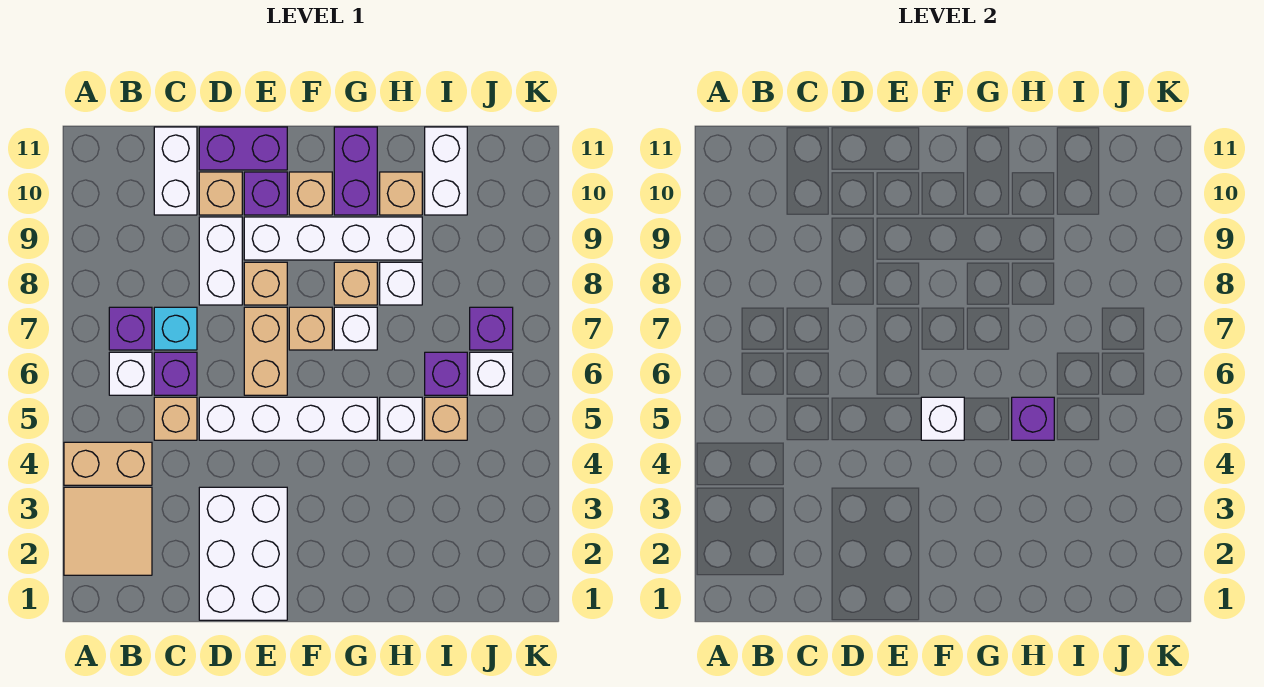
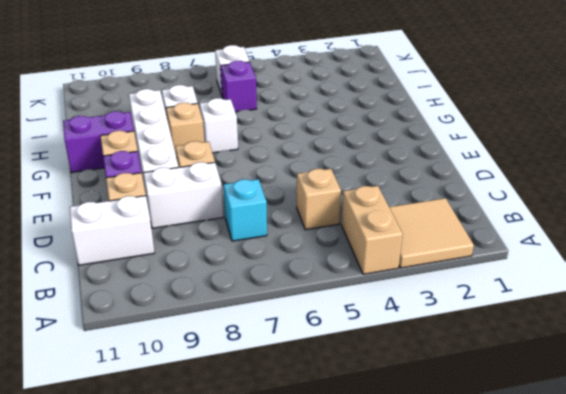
none -> white 1x1 brick [109,352,152,395]
none -> purple 1x1 brick [109,307,152,350]
none -> purple 1x1 brick [154,352,197,395]
none -> white 2x3 brick [199,487,287,620]

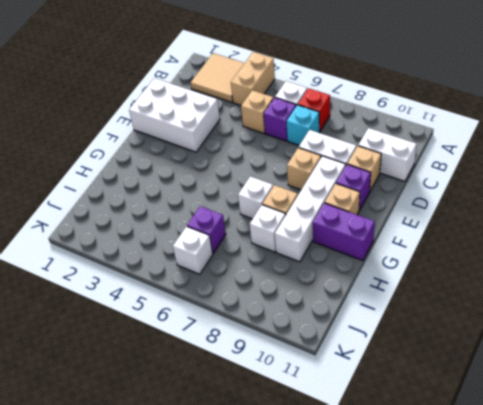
red 1x1 brick [298,88,330,131] -> purple 1x1 brick [109,307,152,350]
none -> white 1x4 brick [199,397,377,440]
none -> purple 1x2 brick [199,127,287,170]
none -> tan 1x2 brick [244,307,287,395]
none -> tan 1x1 brick [289,307,332,350]

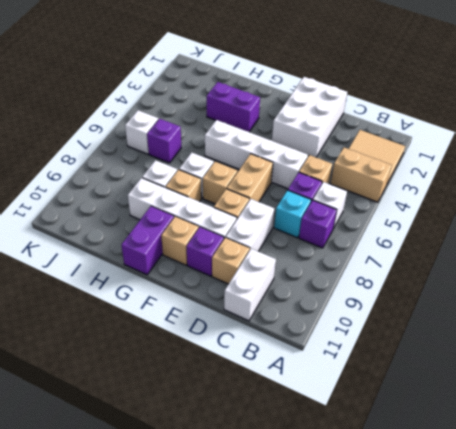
purple 1x2 brick [207,82,260,132] -> purple 1x2 brick moved to [199,127,287,170]
none -> white 1x1 brick [380,397,422,440]
none -> tan 1x1 brick [380,172,422,215]
none -> tan 1x1 brick [425,397,467,440]
none -> white 1x2 brick [425,127,467,215]

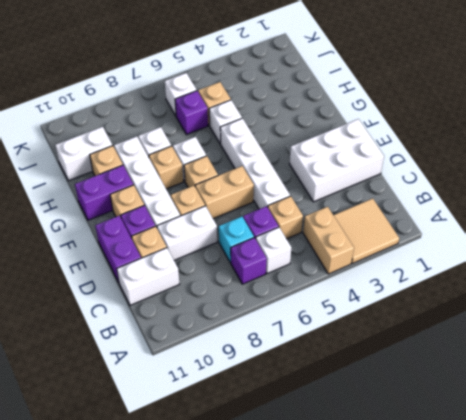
none -> purple 1x1 brick [470,307,513,350]
none -> white 1x1 brick [921,397,964,440]
none -> purple 1x1 brick [1012,397,1054,440]

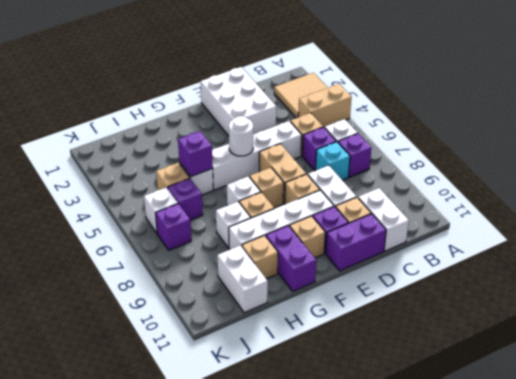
white 1x1 round brick [229,116,253,156] -> white 1x1 brick [921,397,964,440]

